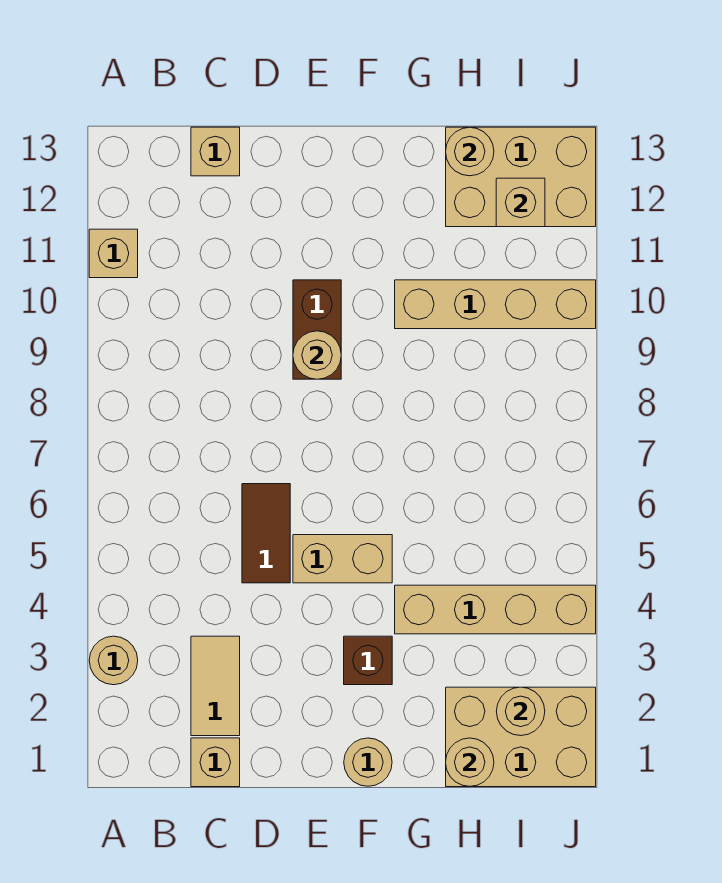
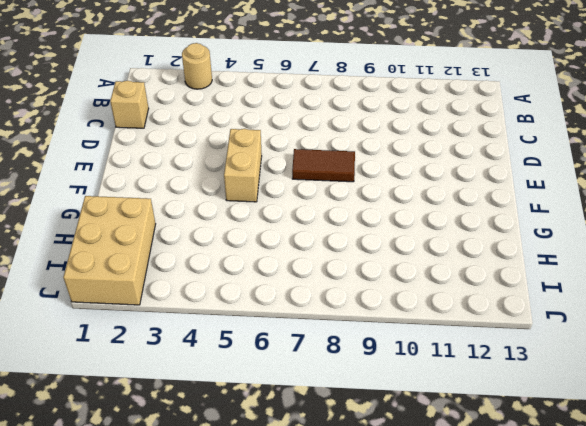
brown 1x2 tile [292,149,355,182] -> brown 1x2 tile moved to [242,484,290,583]
none -> tan 1x1 brick [89,229,138,278]
none -> tan 1x2 tile [191,636,240,736]
none -> tan 1x1 brick [191,127,240,176]

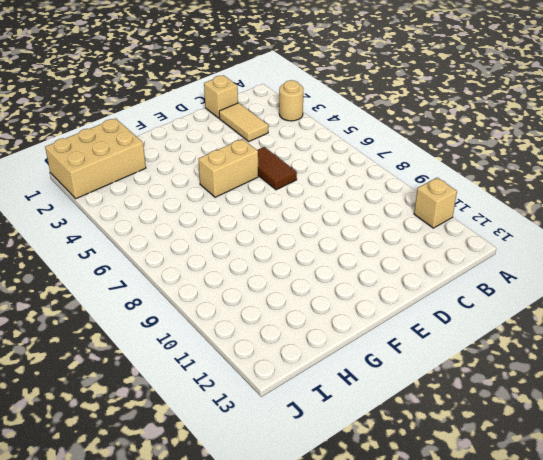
none -> tan 1x1 brick [191,127,240,176]
none -> brown 1x2 brick [293,280,341,379]
none -> tan 1x1 round brick [344,738,392,786]

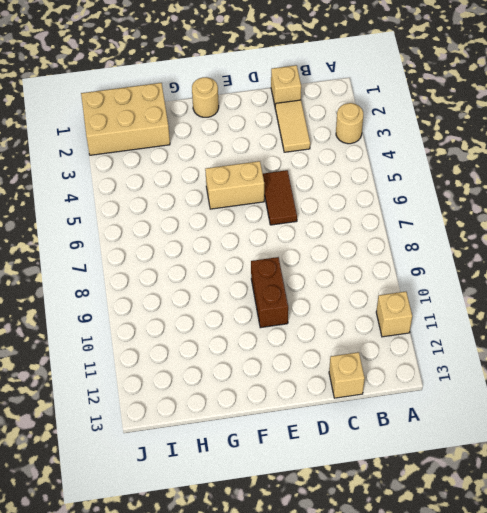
none -> brown 1x1 brick [344,636,392,685]
none -> tan 1x4 brick [395,585,596,634]
none -> tan 1x4 brick [395,280,596,329]

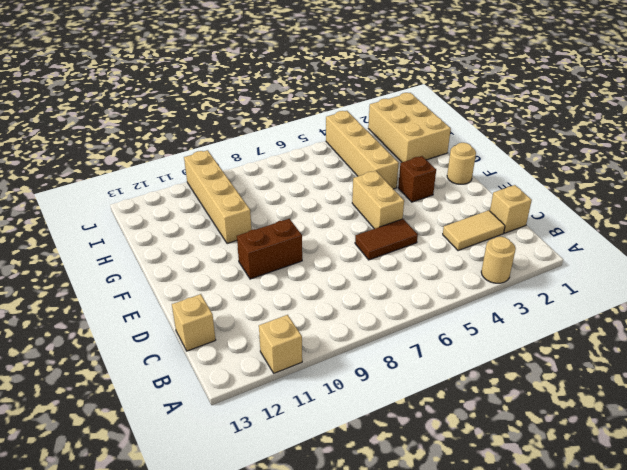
none -> tan 2x3 brick [446,127,596,227]
none -> tan 1x1 round brick [293,331,341,379]
none -> tan 1x1 round brick [446,738,494,787]

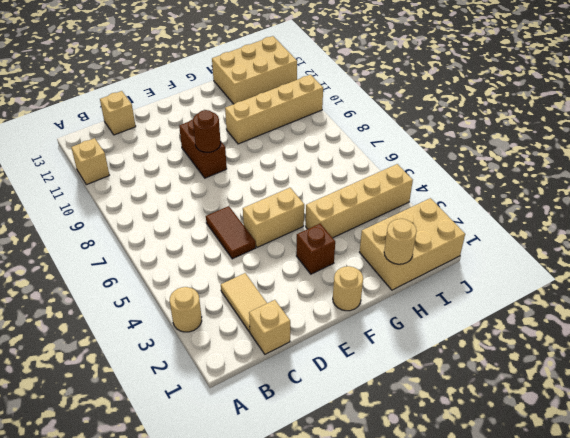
brown 1x1 round brick [193,110,221,152] -> tan 1x1 round brick [293,331,341,379]
none -> tan 1x1 round brick [446,127,494,176]
none -> tan 1x1 round brick [496,687,545,736]
none -> tan 1x1 brick [496,178,545,227]

